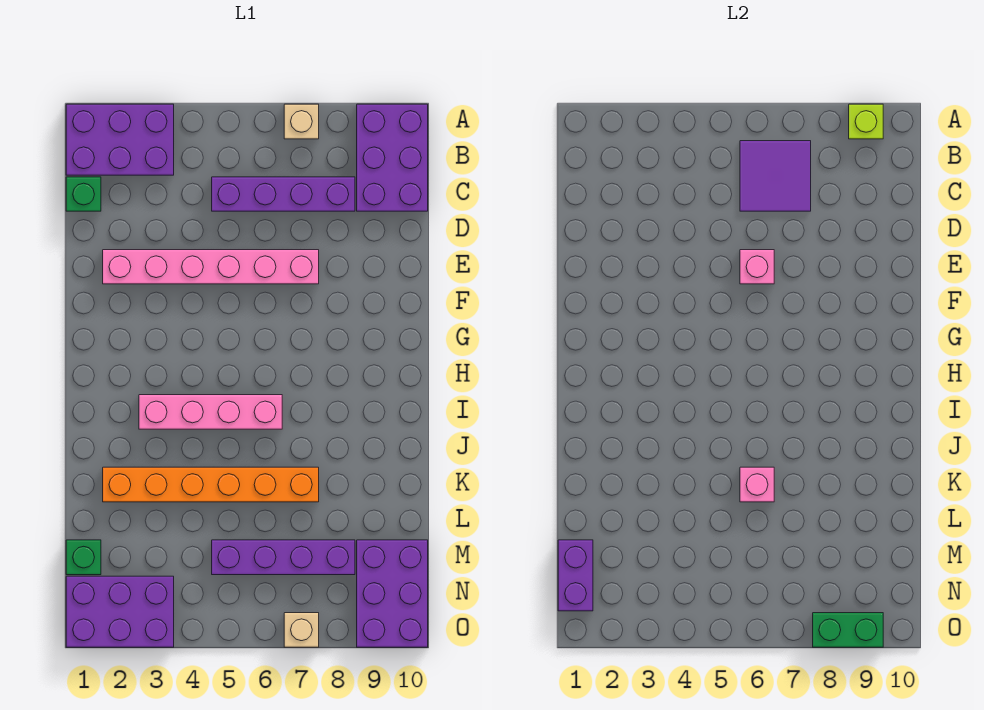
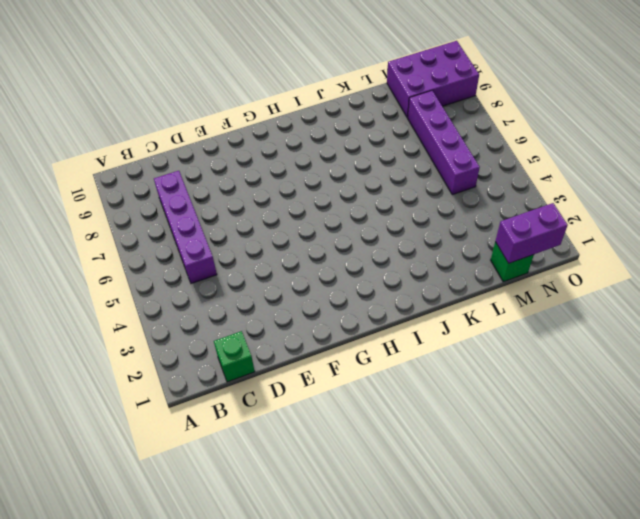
none -> purple 2x3 brick [66,104,174,175]
none -> tan 1x1 brick [284,104,319,139]
none -> purple 2x3 brick [357,104,428,211]

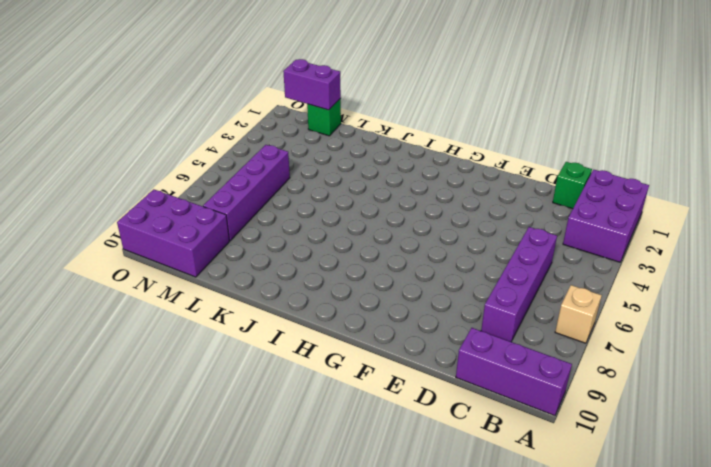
purple 1x3 brick [456,328,572,416] -> purple 2x3 brick [357,104,428,211]
none -> pink 1x6 brick [103,250,319,284]
none -> pink 1x4 brick [139,395,282,429]
none -> orange 1x6 brick [103,467,319,502]

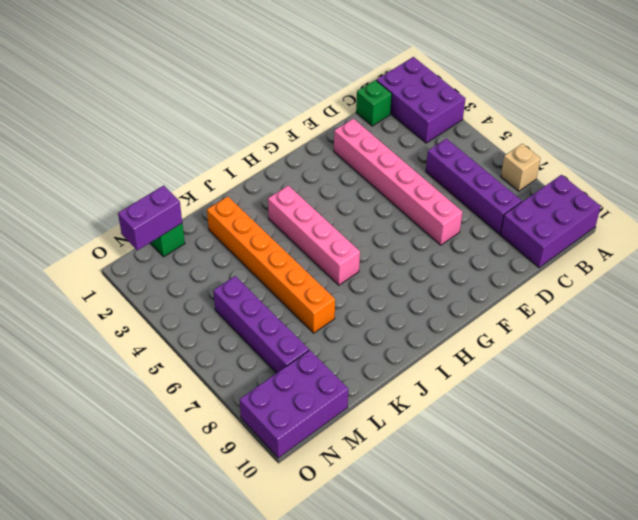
none -> purple 2x3 brick [66,576,174,647]
none -> tan 1x1 brick [284,613,319,647]
none -> lime 1x1 brick [849,104,883,139]

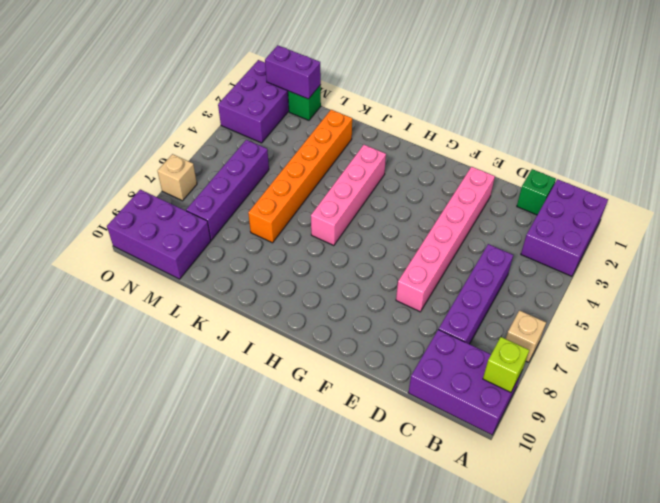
none -> purple 2x2 tile [740,141,811,211]
none -> pink 1x1 brick [740,250,774,284]
none -> pink 1x1 brick [740,467,774,502]

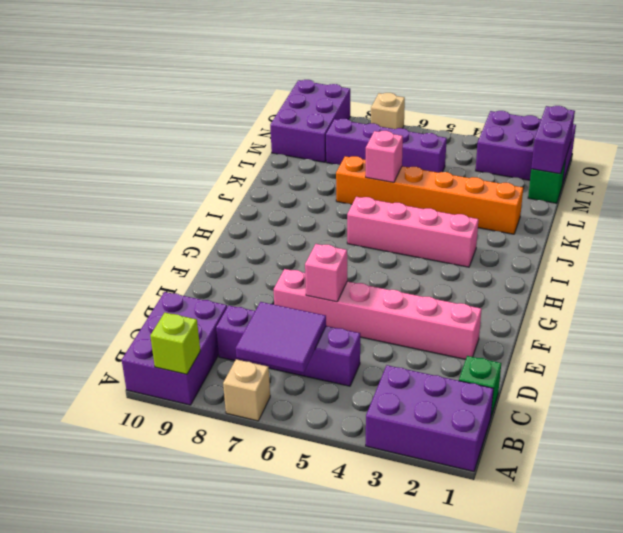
none -> green 1x2 brick [813,613,883,647]

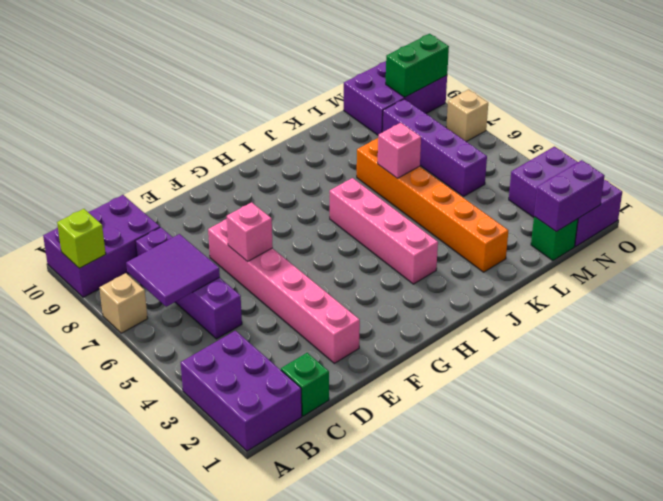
green 1x2 brick [386,34,449,97] -> green 1x2 brick turned to [813,613,883,647]

